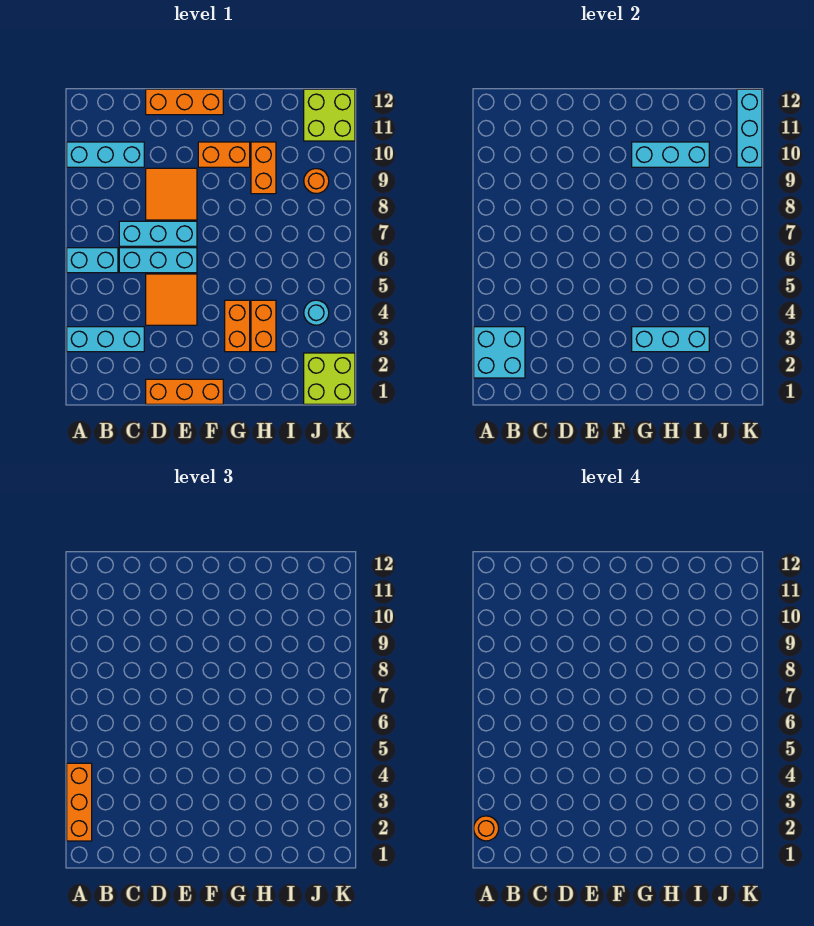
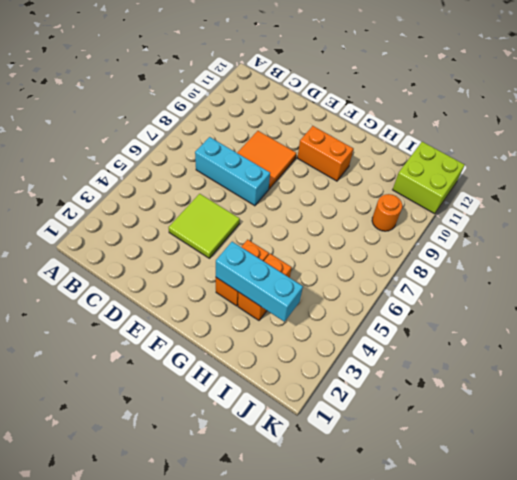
lime 2x2 tile [169,194,240,258] -> orange 2x2 tile [146,274,197,325]
none -> cyan 1x3 brick [67,327,144,352]
none -> cyan 1x2 brick [67,248,118,273]
none -> cyan 1x3 brick [67,142,144,167]

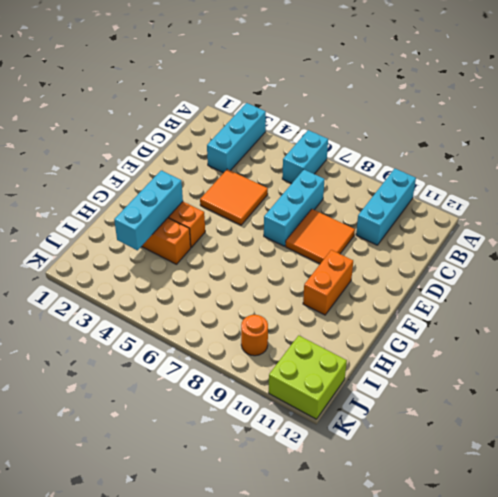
none -> cyan 1x3 brick [119,248,197,273]
none -> orange 1x3 brick [146,379,223,404]
none -> orange 1x3 brick [146,89,223,115]

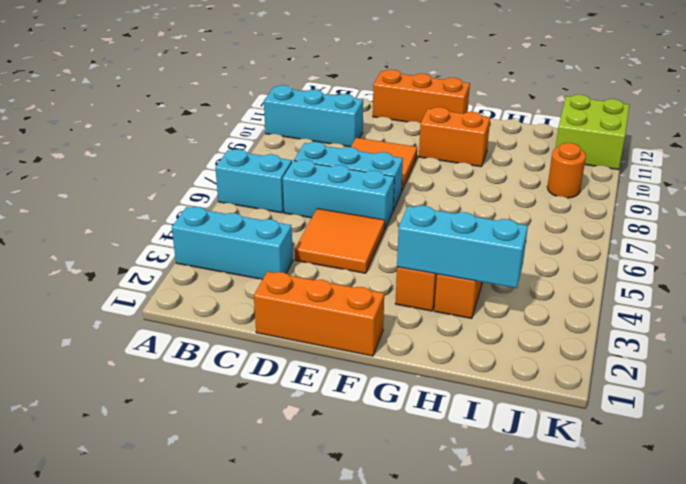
none -> orange 1x2 brick [251,142,276,194]
none -> lime 2x2 brick [304,353,355,404]
none -> cyan 1x1 round brick [304,300,329,325]

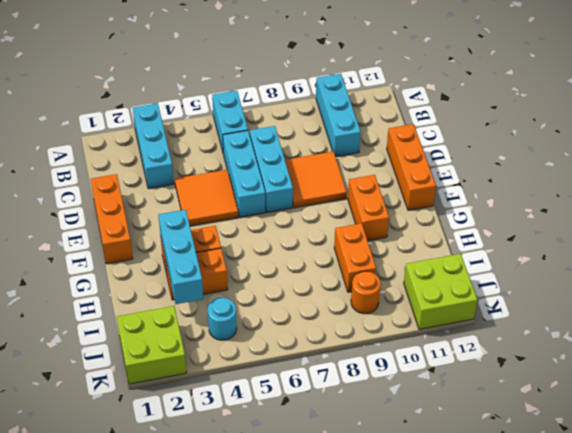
orange 1x2 brick [334,223,376,292] -> orange 1x2 brick turned to [251,142,276,194]
none -> cyan 2x2 brick [474,327,525,378]
none -> cyan 1x3 brick [632,142,709,167]
none -> cyan 1x3 brick [737,89,762,167]

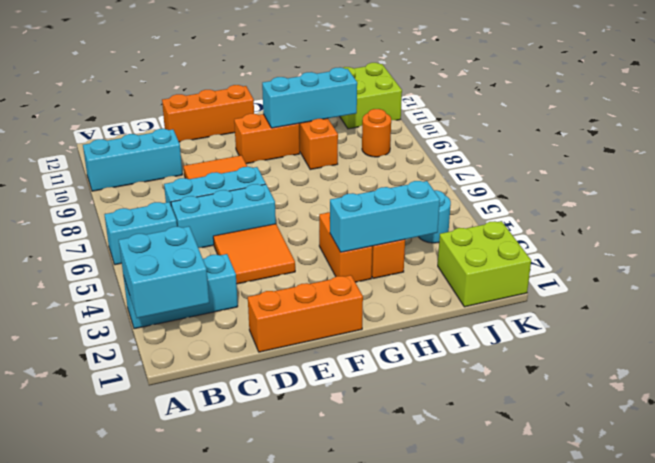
none -> cyan 1x3 brick [737,89,762,167]
none -> orange 1x3 brick [67,763,92,841]
none -> orange 1x1 round brick [474,816,499,841]

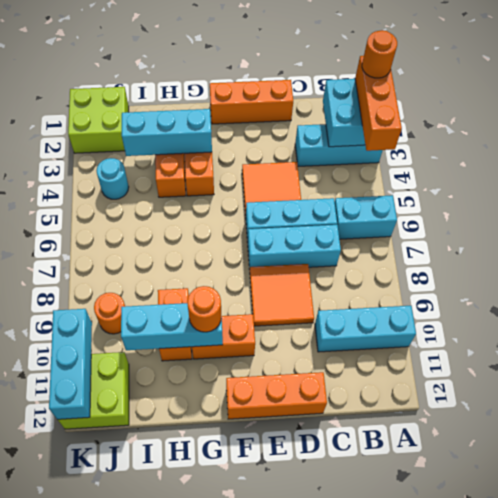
orange 1x1 round brick [187,286,221,332] -> none

